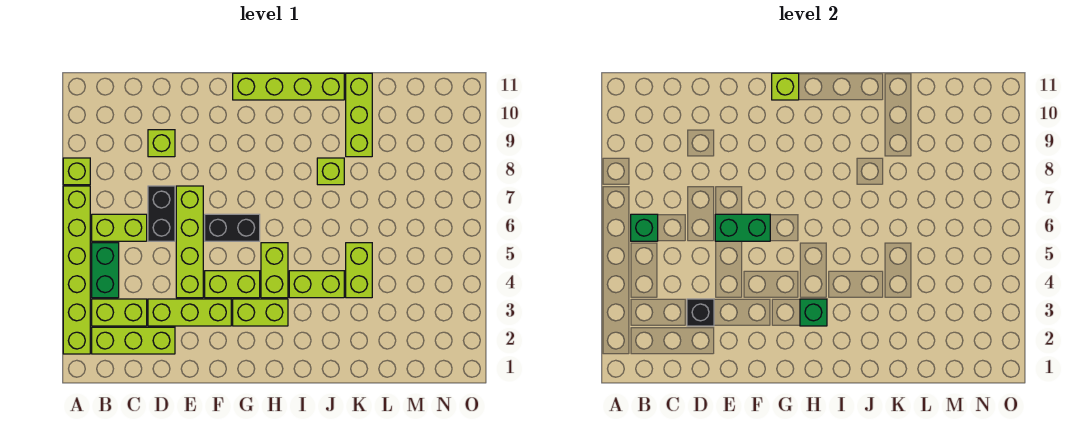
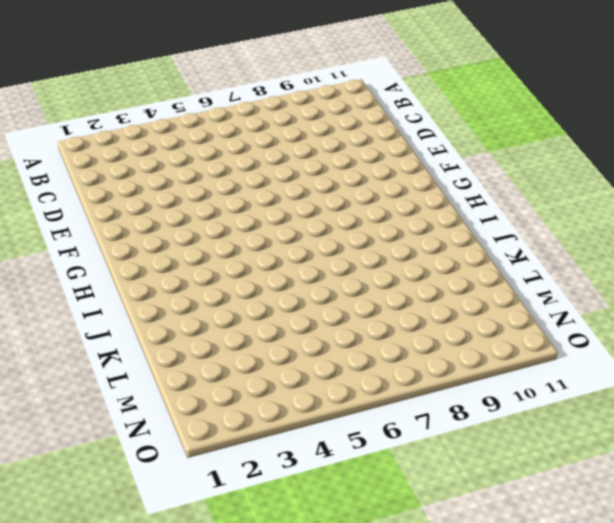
none -> lime 1x6 brick [63,186,90,354]
none -> lime 1x1 brick [63,158,90,185]
none -> lime 1x3 brick [92,327,175,354]

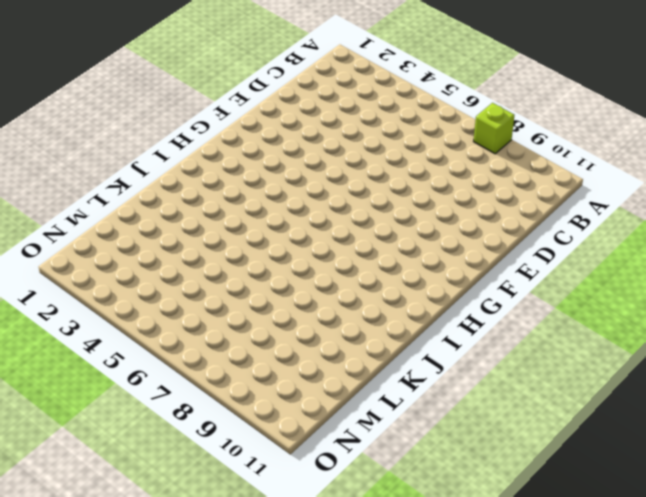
none -> lime 1x6 brick [63,186,90,354]
none -> lime 1x3 brick [92,327,175,354]
none -> lime 1x2 brick [92,299,147,326]

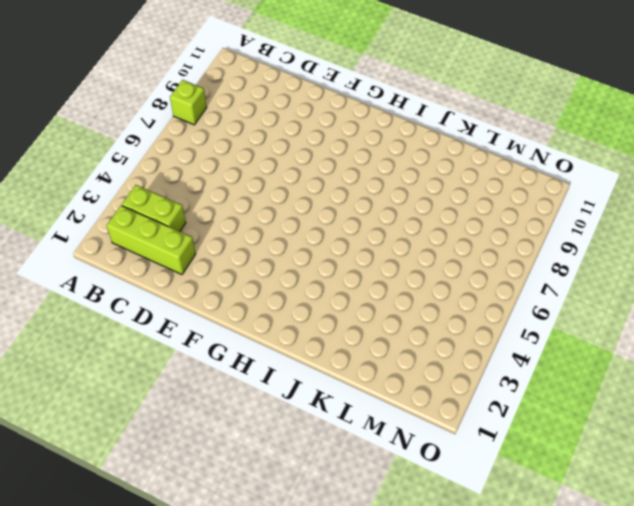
none -> lime 1x6 brick [63,186,90,354]
none -> green 1x2 brick [92,243,119,298]
none -> lime 1x2 brick [92,214,147,241]

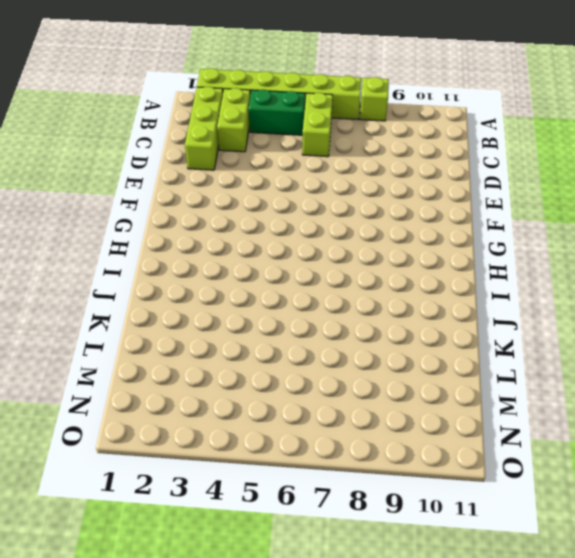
none -> lime 1x3 brick [148,299,231,326]
none -> black 1x2 brick [148,186,175,241]
none -> lime 1x1 brick [148,130,175,157]

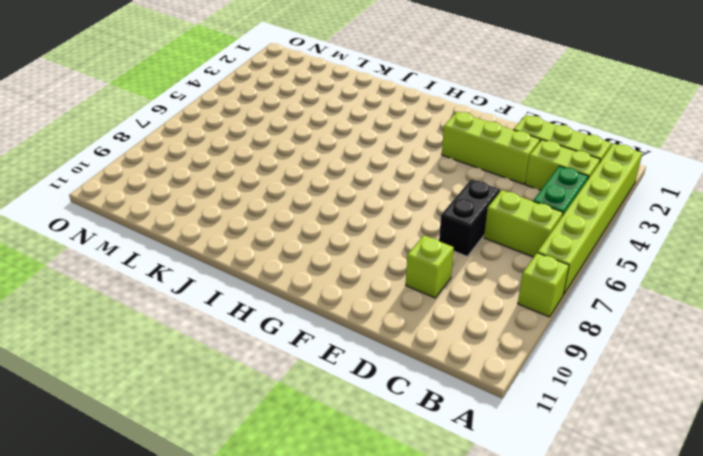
none -> lime 1x4 brick [176,186,203,298]
none -> lime 1x2 brick [205,271,260,298]
none -> black 1x2 brick [205,214,260,241]

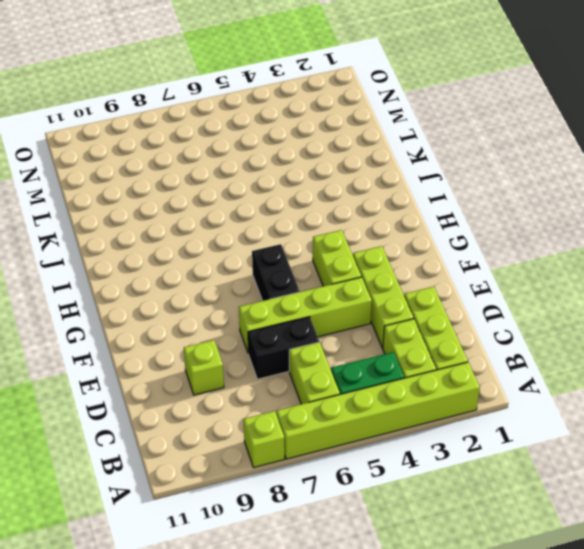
none -> lime 1x2 brick [233,299,288,326]
none -> lime 1x4 brick [233,73,344,100]
none -> lime 1x2 brick [261,243,288,298]

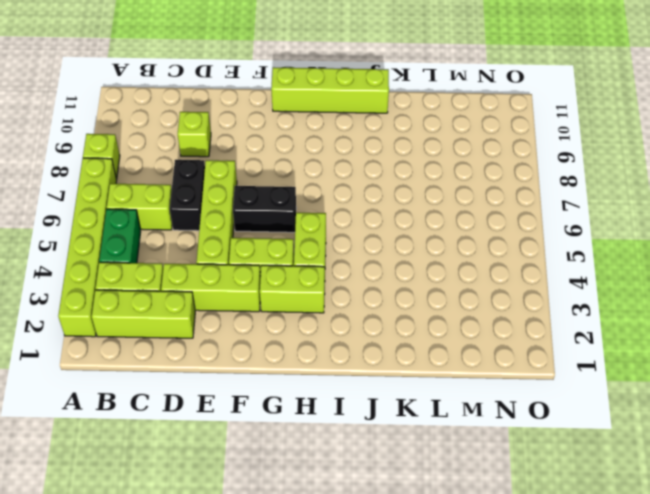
none -> lime 1x2 brick [289,271,344,298]
none -> lime 1x1 brick [317,158,344,185]
none -> lime 1x2 brick [346,243,372,298]

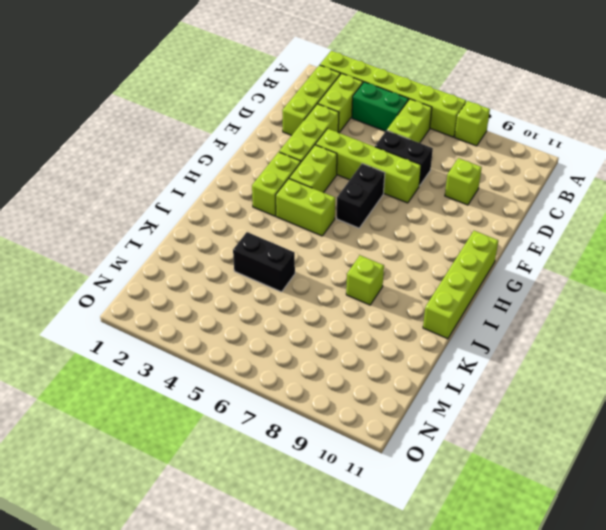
black 1x2 brick [233,232,295,292] -> lime 1x2 brick [346,243,372,298]
none -> lime 1x2 brick [289,271,344,298]
none -> lime 1x3 brick [346,73,372,157]
none -> green 1x1 brick [631,214,658,241]

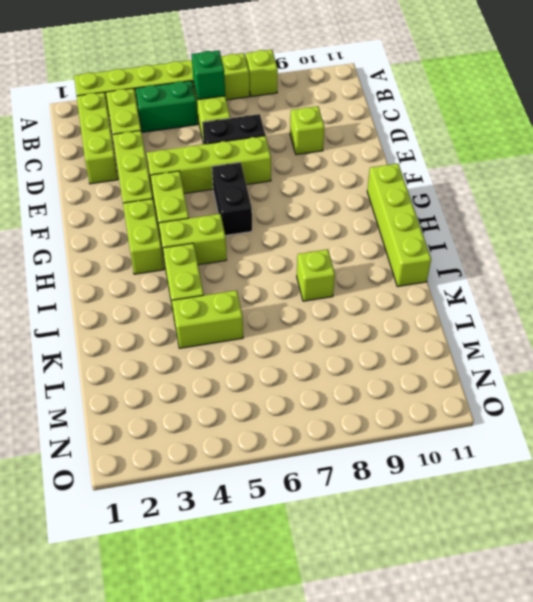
none -> lime 1x3 brick [346,73,372,157]
none -> black 1x1 brick [687,299,714,326]
none -> green 1x2 brick [715,214,770,241]

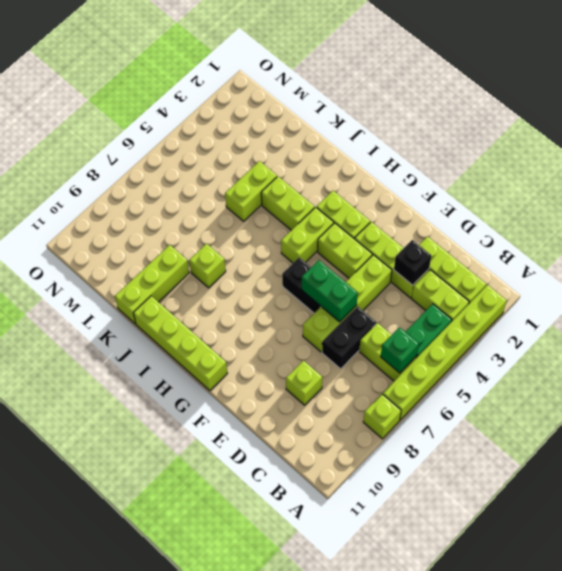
none -> lime 1x1 brick [772,73,799,100]
none -> green 1x1 brick [800,299,827,326]

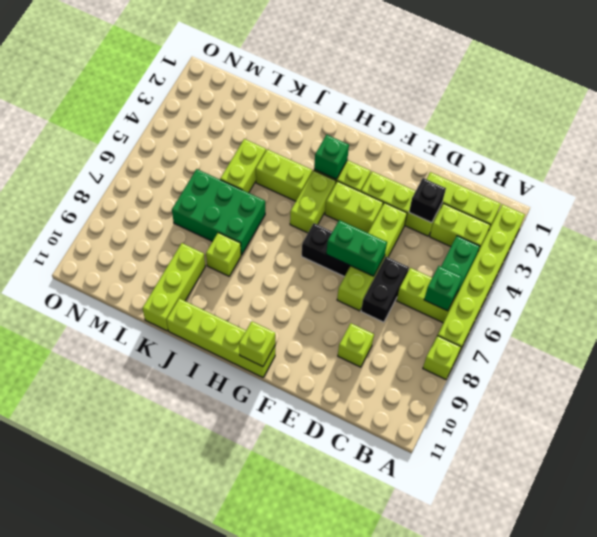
green 2x3 brick [172,169,265,255] -> none

